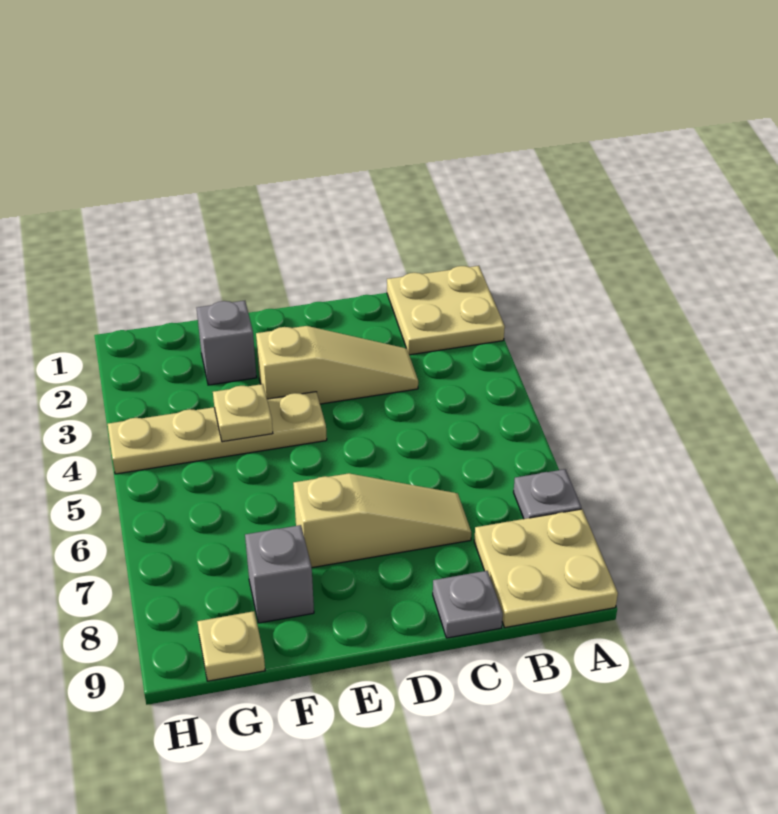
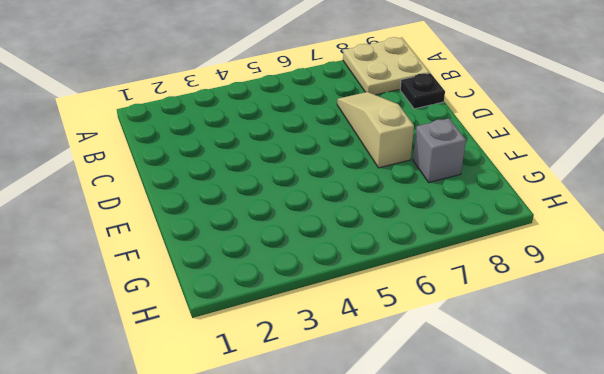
black 1x1 plate [400,73,445,109] -> grey 1x1 plate [433,571,503,638]
none -> tan 2x2 plate [387,266,505,355]
none -> grey 1x1 plate [514,469,581,519]

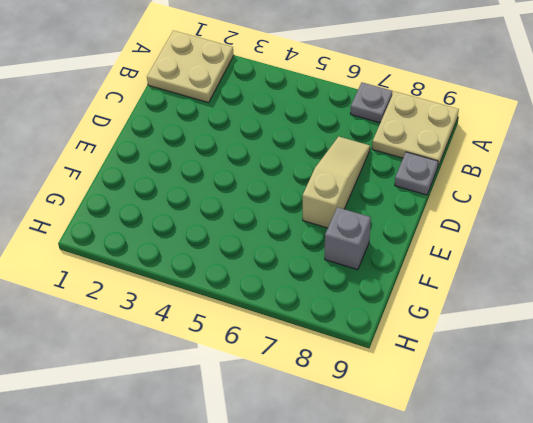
none -> tan 1x3 slope [256,326,418,404]
none -> tan 1x4 plate [108,392,327,474]

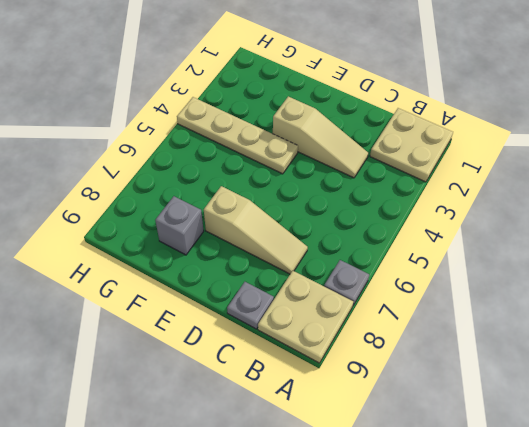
none -> grey 1x1 brick [197,301,257,385]
none -> tan 1x1 plate [197,611,265,681]

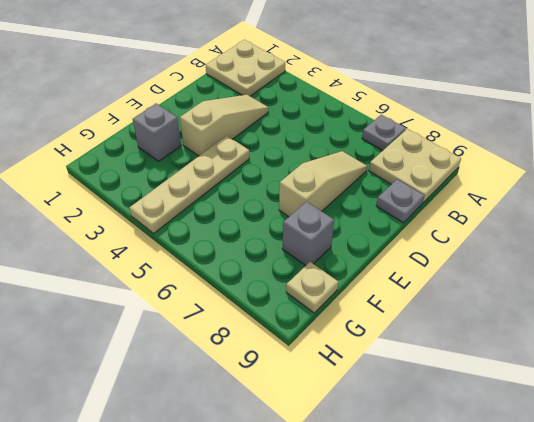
none -> tan 1x1 plate [213,384,273,442]

